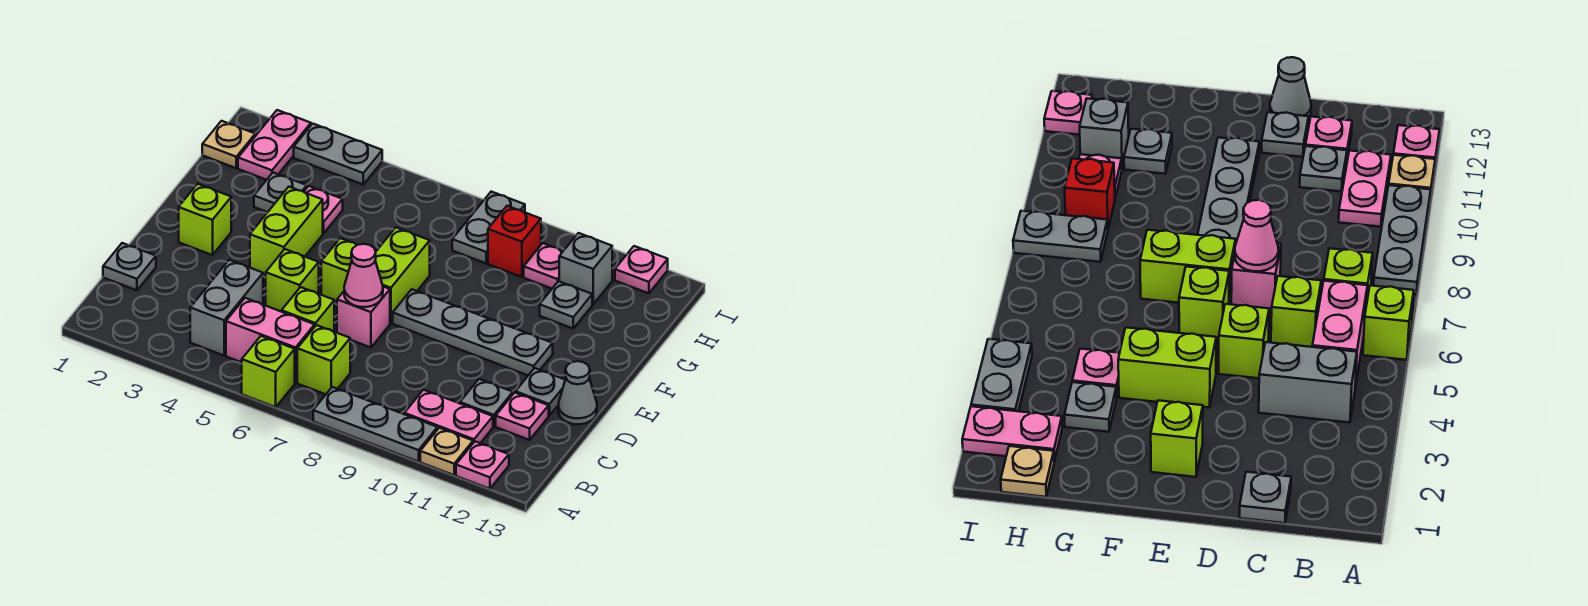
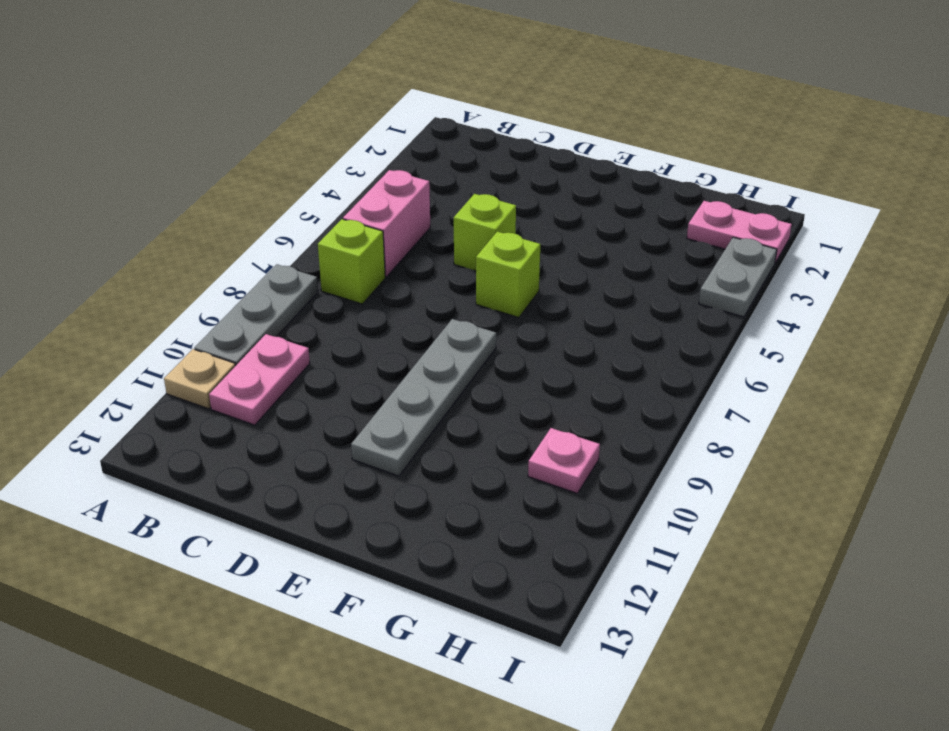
none -> lime 1x1 brick [242,336,295,407]
none -> pink 1x1 plate [456,441,509,489]
none -> grey 1x2 brick [190,260,263,355]
none -> grey 1x1 plate [103,243,156,290]

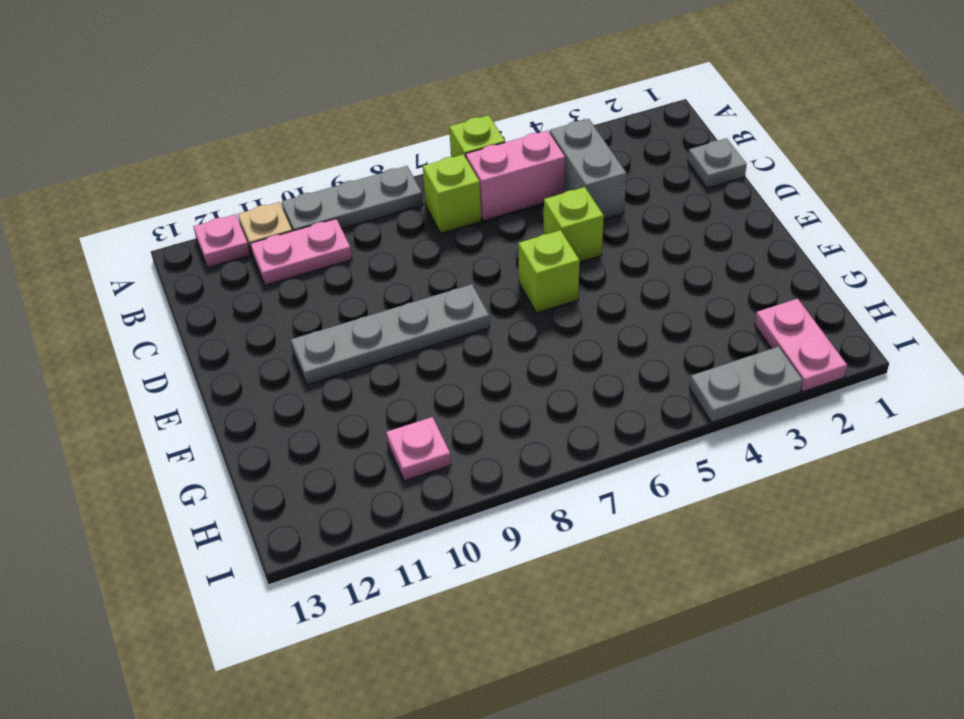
none -> lime 1x1 brick [282,287,334,332]
none -> grey 1x1 plate [460,379,513,426]
none -> pink 1x1 plate [496,393,549,440]
none -> pink 1x1 brick [337,287,390,347]

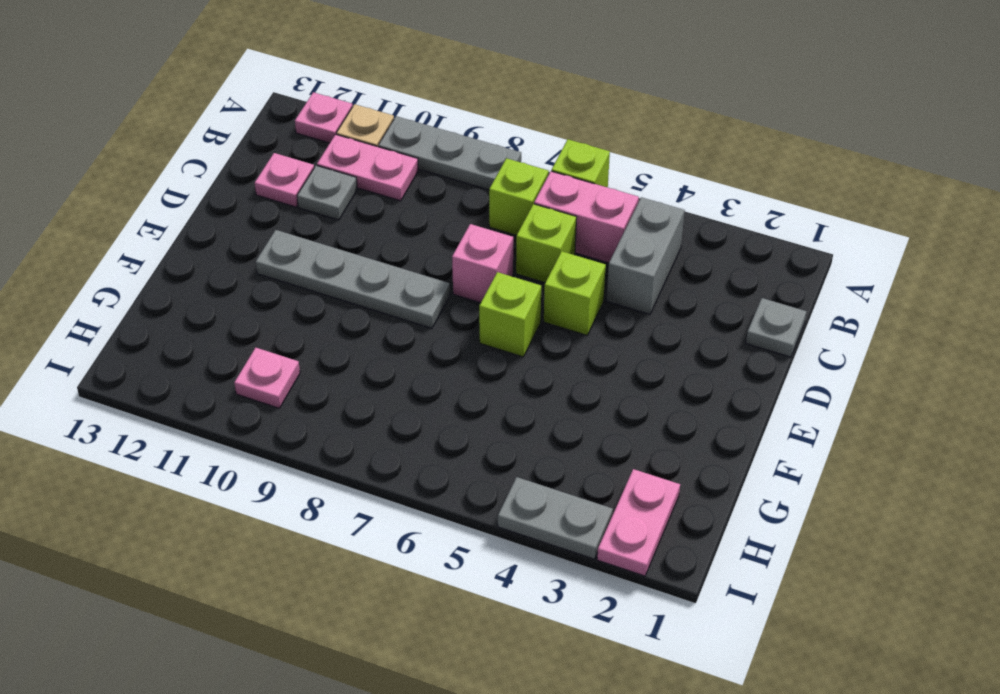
none -> grey 1x1 plate [516,368,565,416]
none -> grey 1x1 cone [558,361,597,424]
none -> lime 1x1 brick [179,184,231,255]
none -> lime 1x2 brick [250,187,323,275]

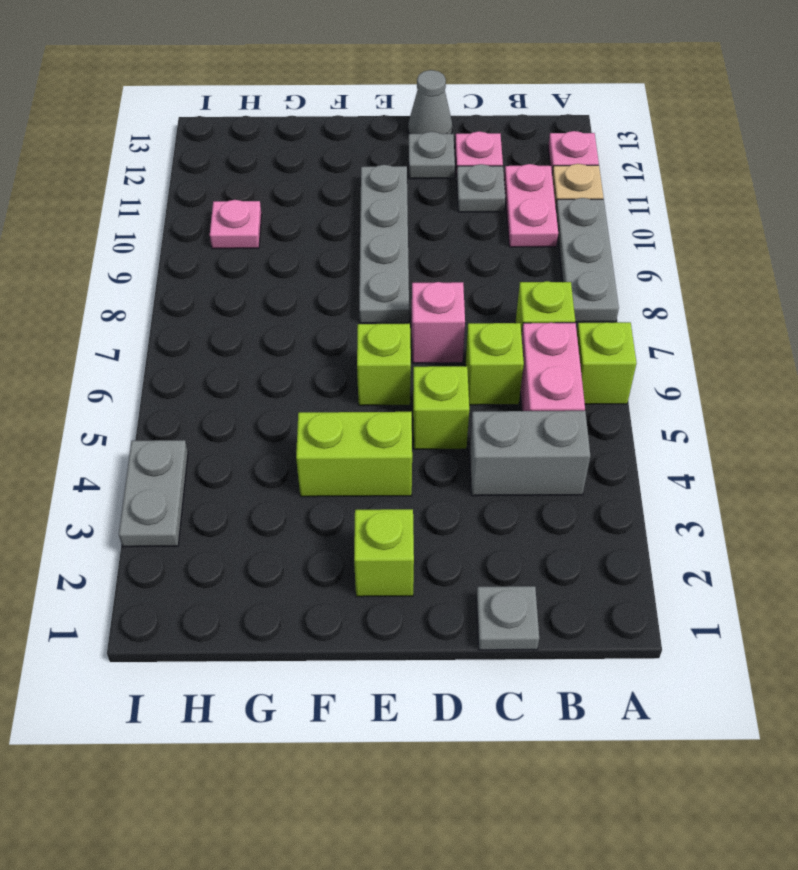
none -> lime 1x2 brick [375,228,430,323]
none -> grey 1x1 plate [254,173,307,212]
none -> pink 1x1 plate [304,186,343,233]
none -> grey 1x1 plate [540,281,592,328]

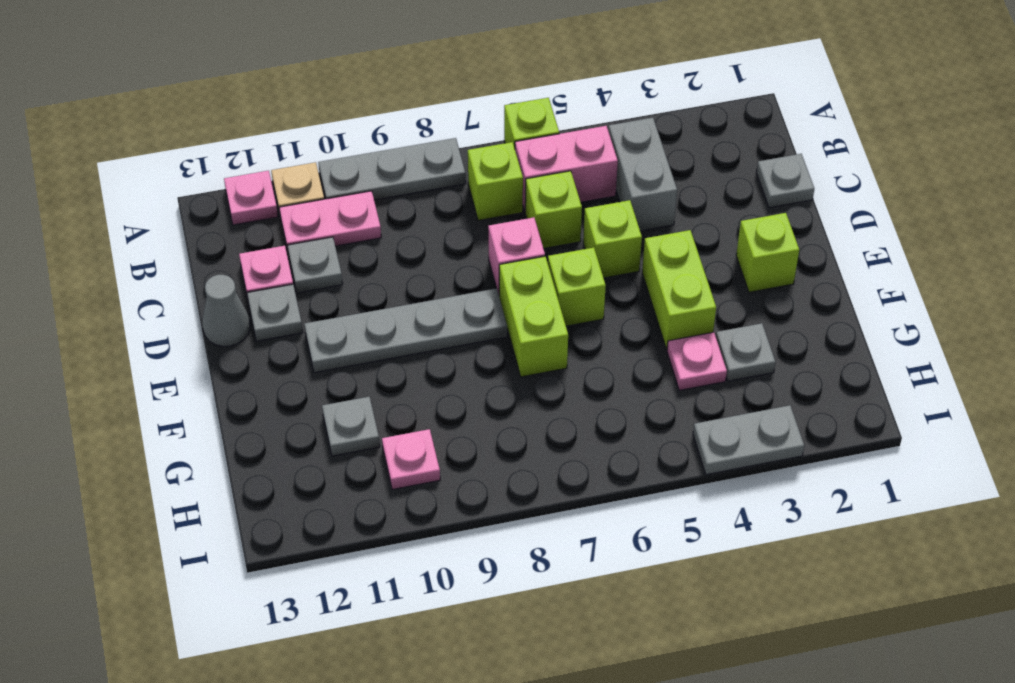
none -> tan 1x1 plate [202,121,255,168]
none -> pink 1x2 plate [238,110,311,180]
none -> grey 1x2 plate [452,192,525,263]
none -> red 1x1 brick [488,206,541,277]

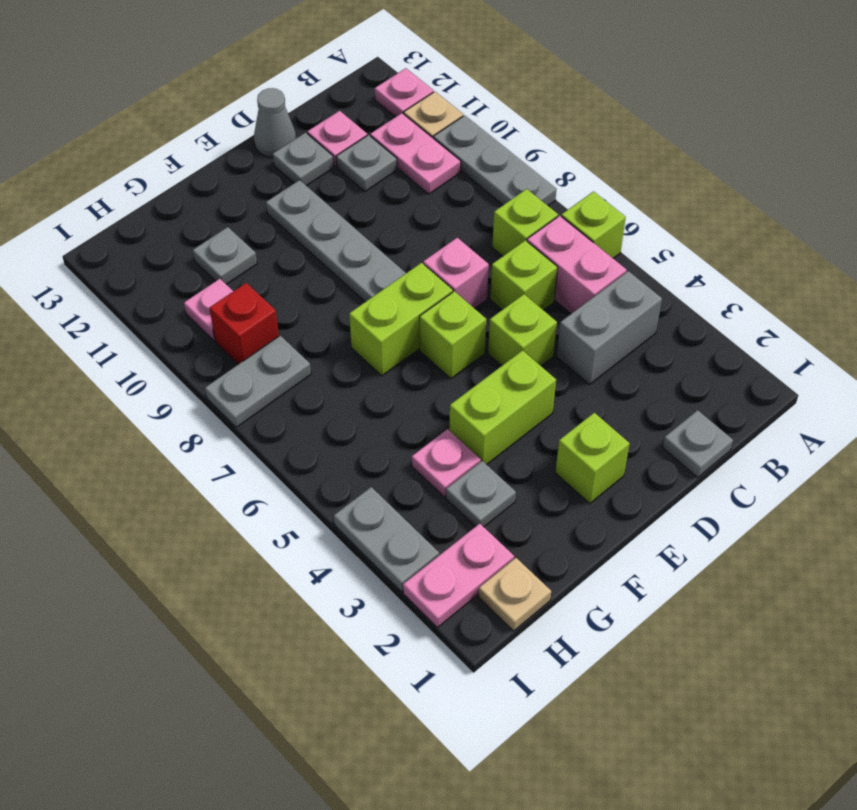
none -> grey 1x1 brick [559,233,612,304]
none -> pink 1x1 plate [615,246,668,293]
none -> pink 1x1 cone [344,244,383,307]

